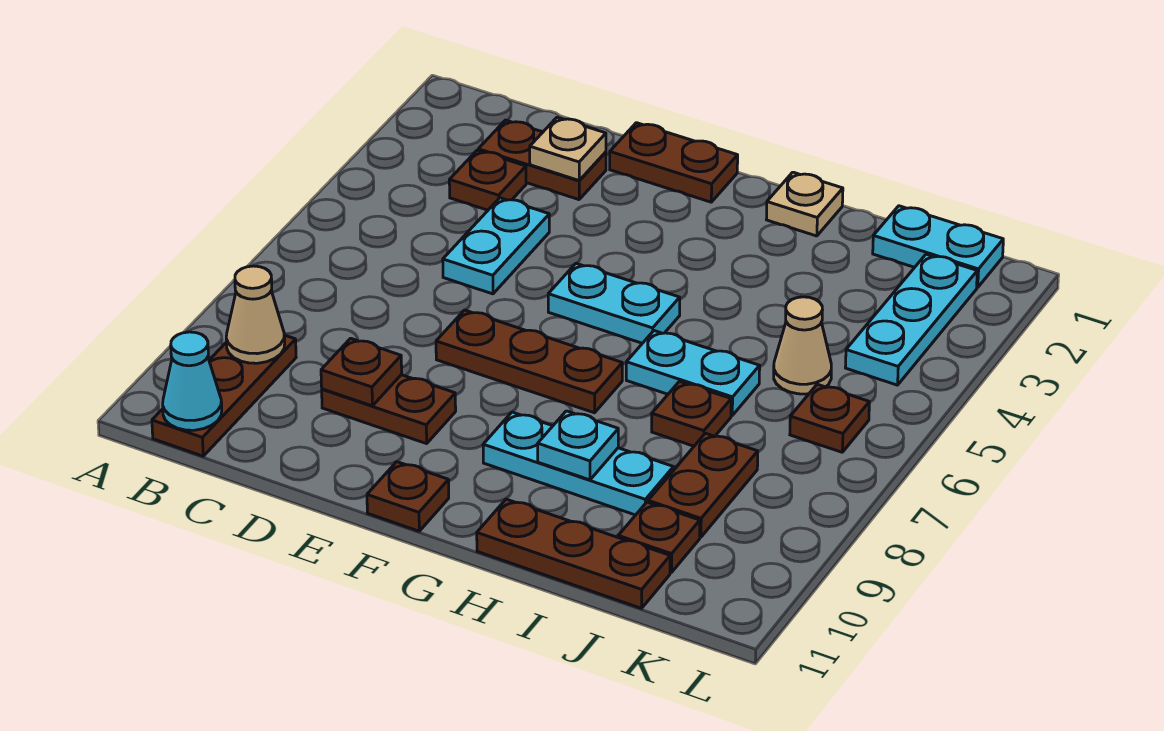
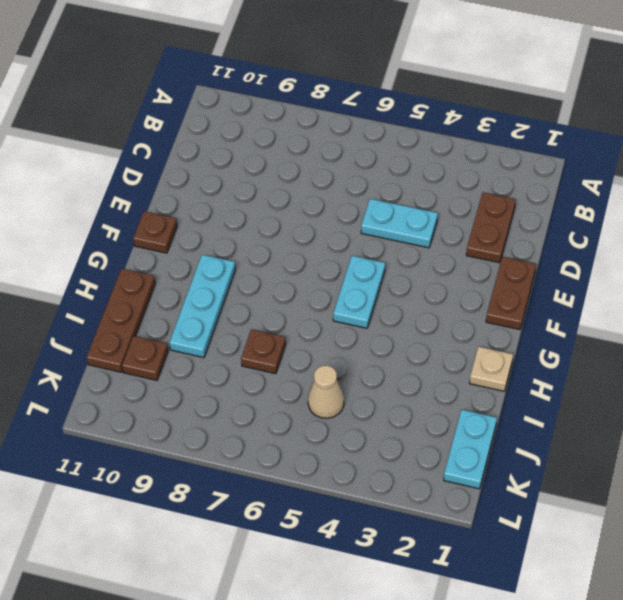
none -> brown 1x3 plate [152,335,296,456]
none -> brown 1x1 plate [449,150,526,210]
none -> brown 1x2 plate [322,375,456,444]

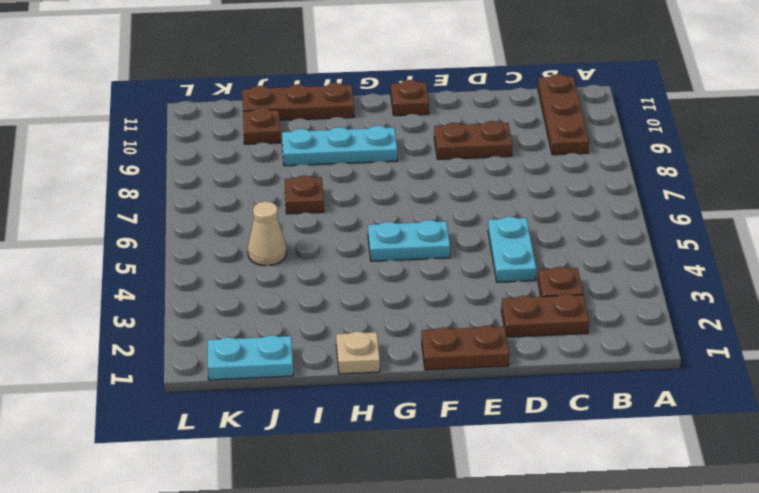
none -> brown 1x3 plate [436,310,622,413]
none -> cyan 1x2 plate [626,331,760,416]
none -> brown 1x2 plate [648,433,758,537]

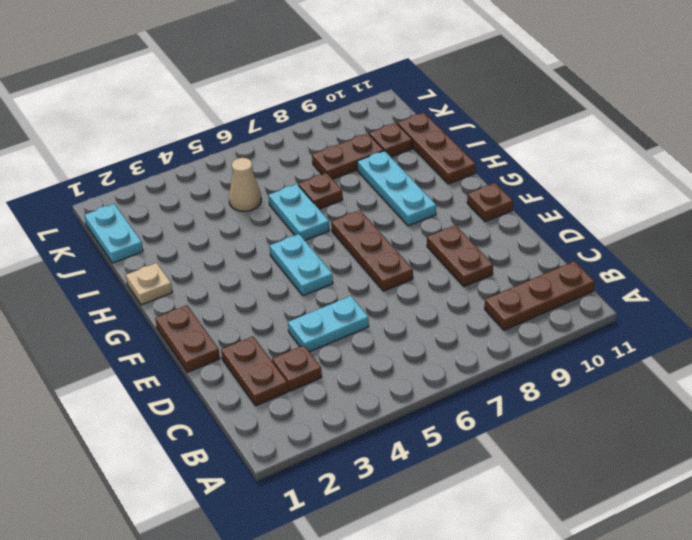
none -> cyan 1x3 plate [845,254,977,385]
none -> brown 1x1 plate [790,384,869,452]
none -> tan 1x1 cone [226,266,285,363]

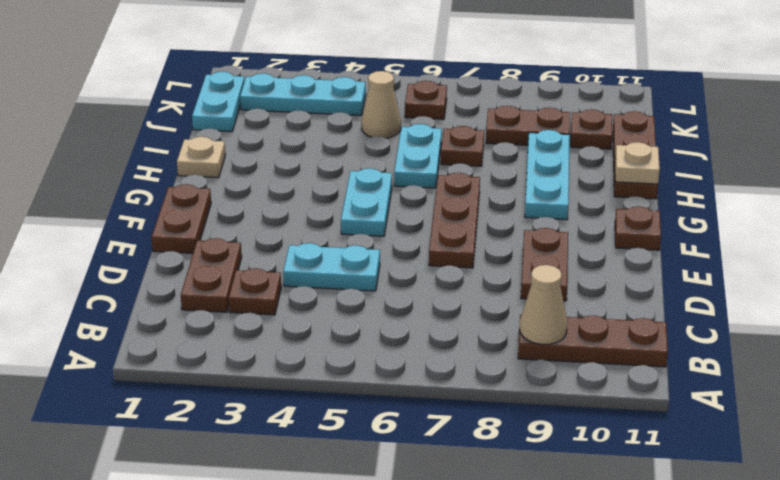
tan 1x1 plate [615,142,660,184] -> tan 1x1 plate moved to [530,118,606,180]
none -> cyan 1x1 cone [163,332,222,430]
none -> brown 1x1 plate [321,338,402,406]
none -> cyan 1x1 plate [538,411,618,480]

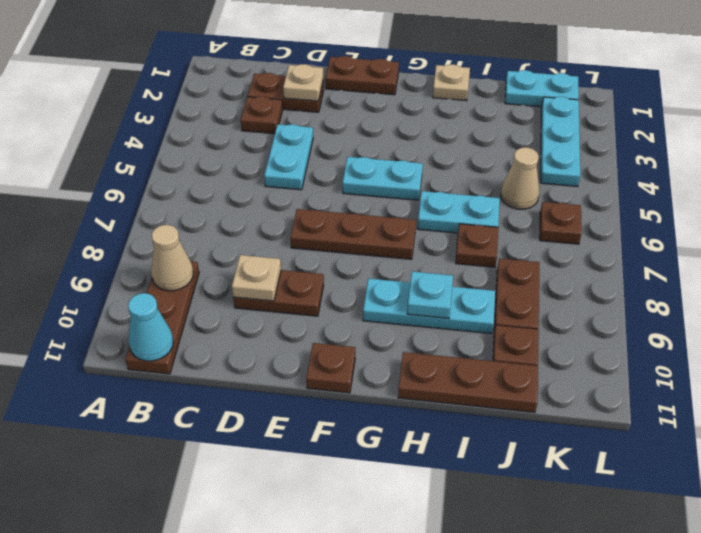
tan 1x1 plate [232,255,281,301] -> brown 1x1 plate [321,338,402,406]

